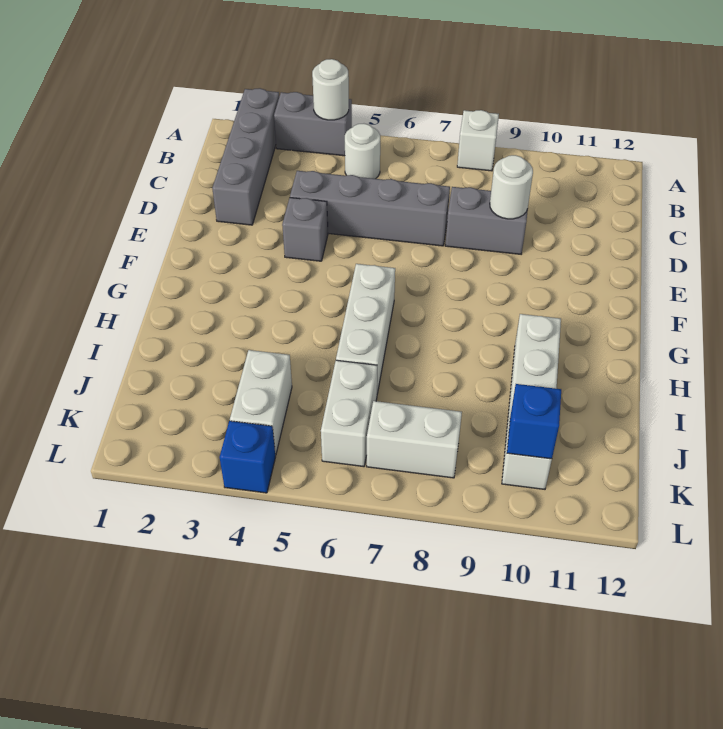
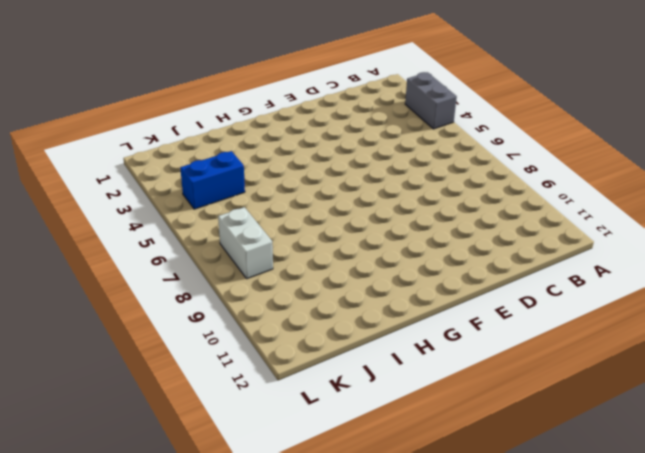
blue 1x2 brick [180,151,245,209] -> white 1x2 brick [230,350,292,455]
none -> grey 1x4 brick [212,88,279,225]
none -> white 1x1 brick [457,110,499,171]
none -> white 1x1 round brick [345,124,380,179]

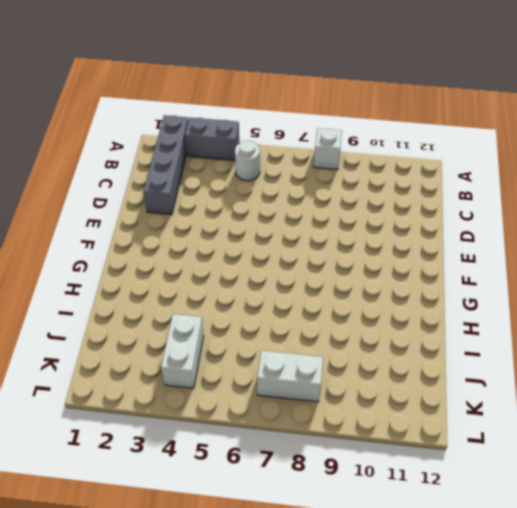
none -> grey 1x4 brick [290,171,450,246]
none -> grey 1x2 brick [445,187,528,254]
none -> grey 1x1 brick [282,198,328,261]

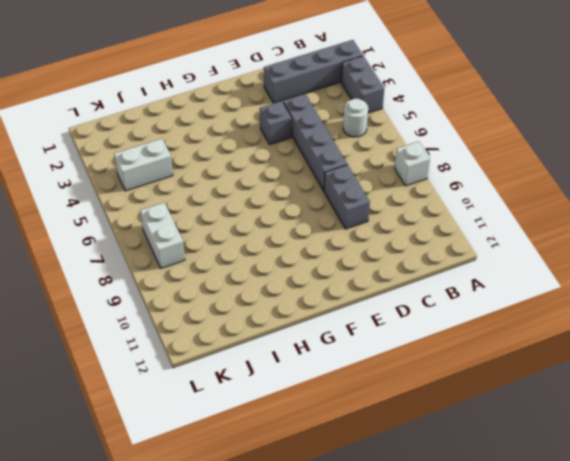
none -> white 1x3 brick [336,264,395,394]
none -> white 1x4 brick [502,314,561,489]
none -> white 1x2 brick [321,360,377,467]

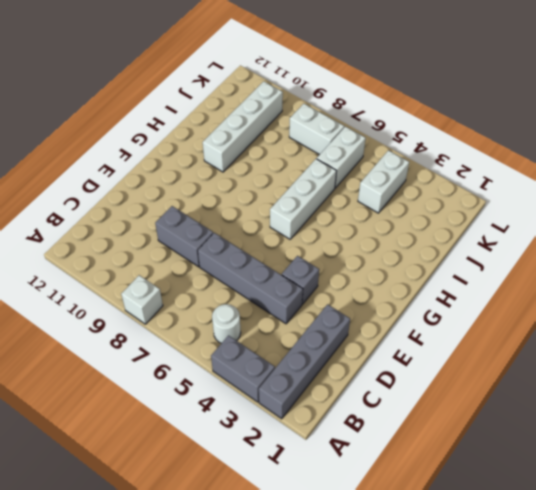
none -> blue 1x1 brick [220,421,275,493]
none -> white 1x1 round brick [312,59,349,120]
none -> white 1x1 round brick [490,155,533,219]

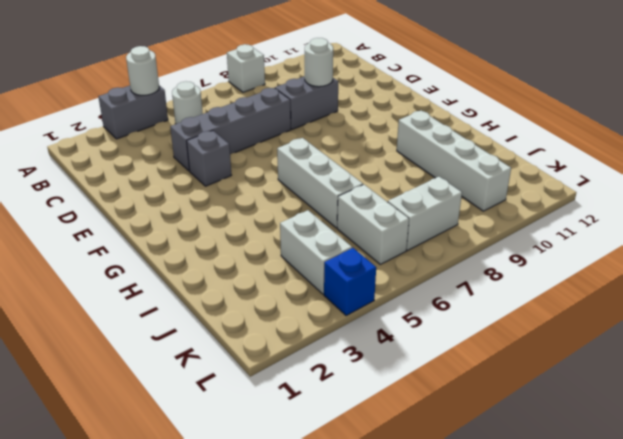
none -> grey 1x4 brick [212,88,279,225]
none -> blue 1x1 brick [507,384,561,459]

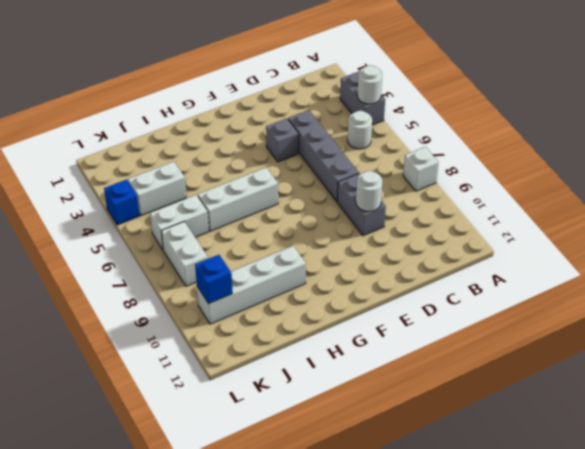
none -> grey 1x4 brick [212,88,279,225]

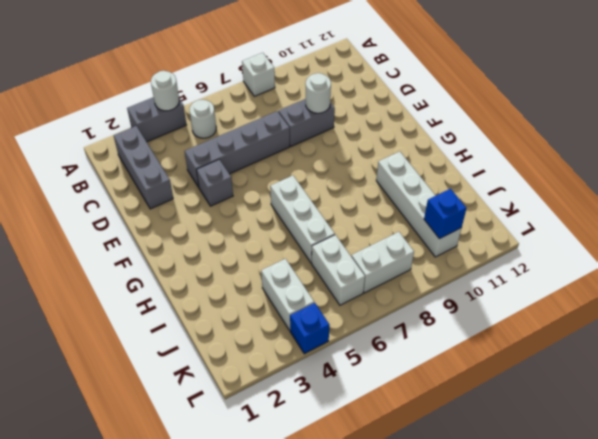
grey 1x3 brick [114,126,173,209] -> grey 1x4 brick [212,88,279,225]

